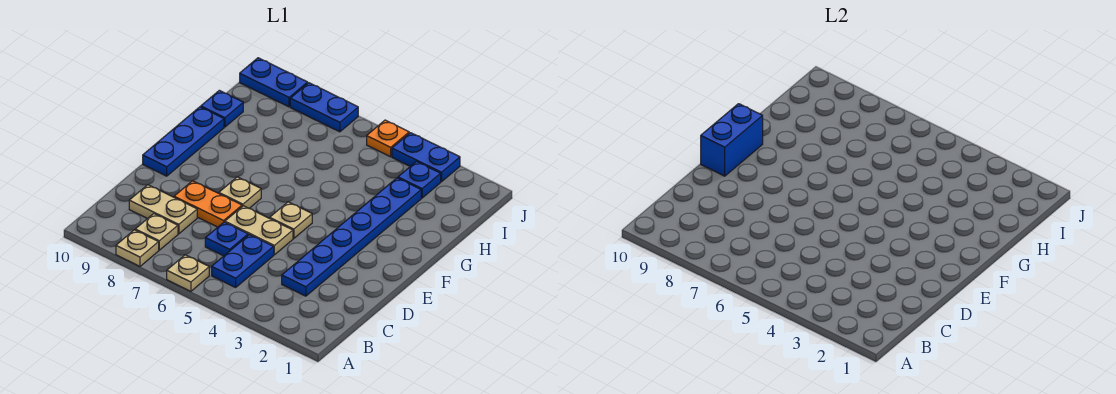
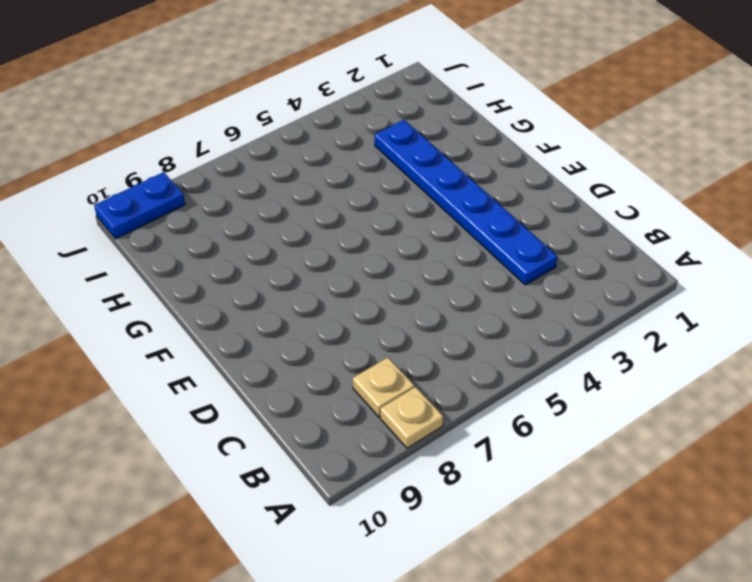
none -> tan 1x1 plate [167,255,209,291]
none -> blue 1x2 plate [212,235,274,287]
none -> blue 1x1 plate [205,222,248,256]

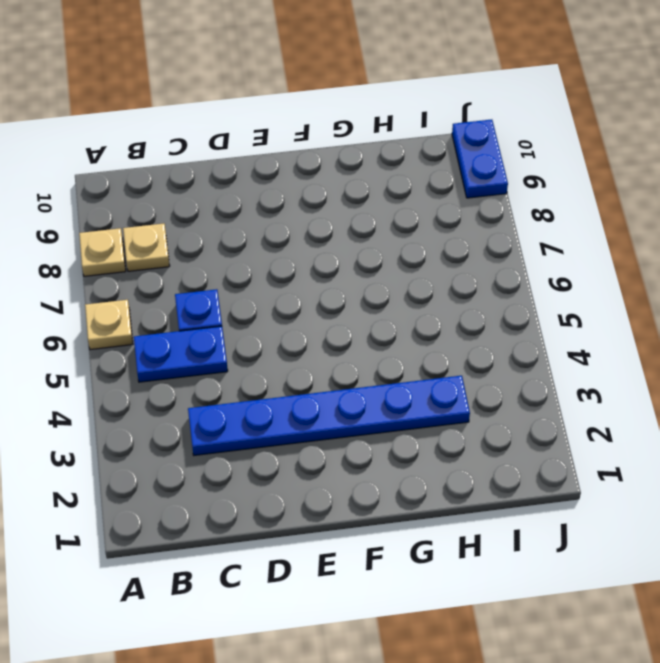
none -> tan 1x2 plate [129,185,197,234]
none -> tan 1x2 plate [225,206,293,255]
none -> orange 1x2 plate [174,181,242,227]

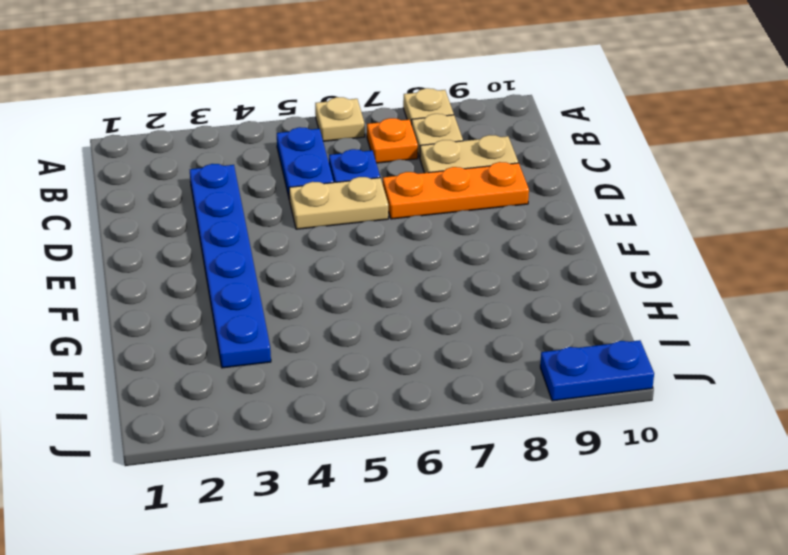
orange 1x1 plate [367,118,418,163] -> orange 1x1 plate moved to [367,120,409,157]
orange 1x3 plate [383,162,529,219] -> orange 1x2 plate [174,181,242,227]
none -> tan 1x1 plate [270,202,312,239]
none -> tan 1x1 plate [219,177,261,208]
none -> blue 1x3 plate [143,107,224,176]

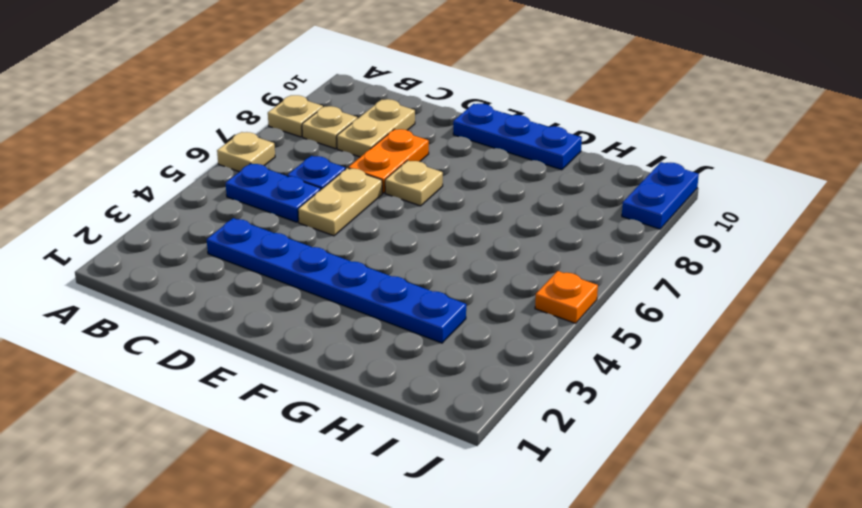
none -> tan 1x1 plate [270,202,312,239]
none -> blue 1x1 plate [201,90,243,127]
none -> blue 1x1 plate [398,162,441,198]

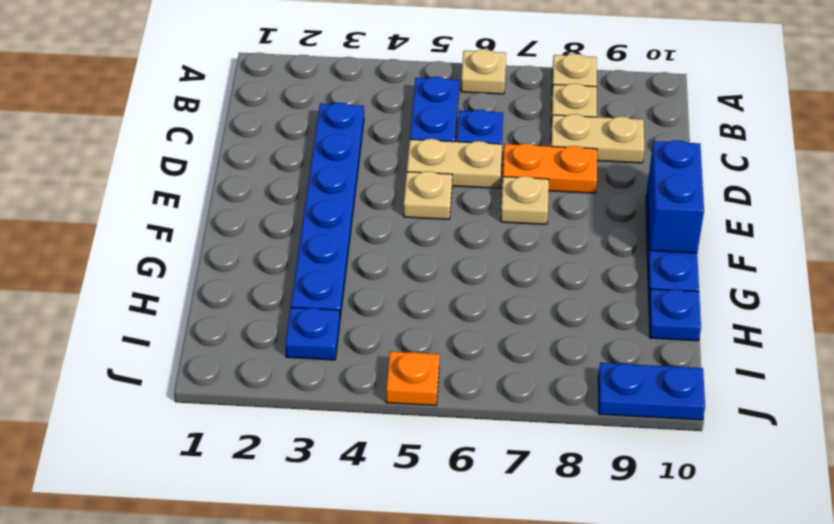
none -> blue 1x2 plate [392,133,460,182]
none -> blue 1x2 plate [290,83,358,132]

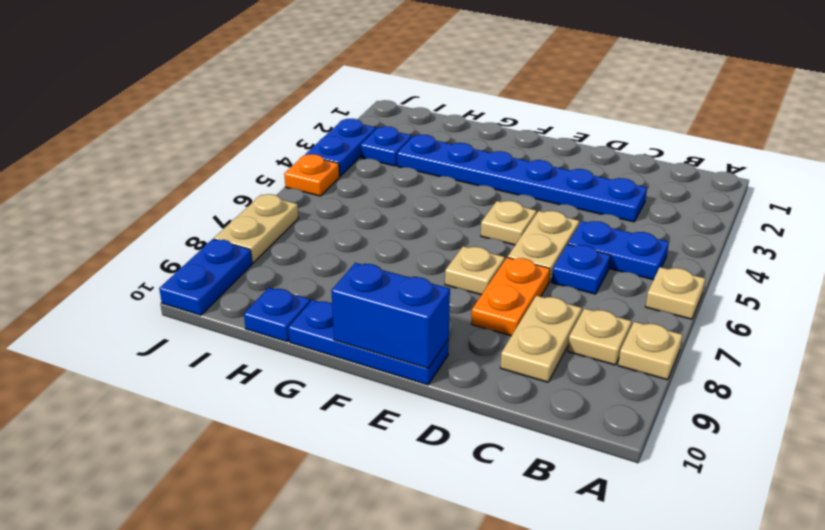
tan 1x2 plate [214,194,298,263] -> blue 1x2 plate [290,83,358,132]

